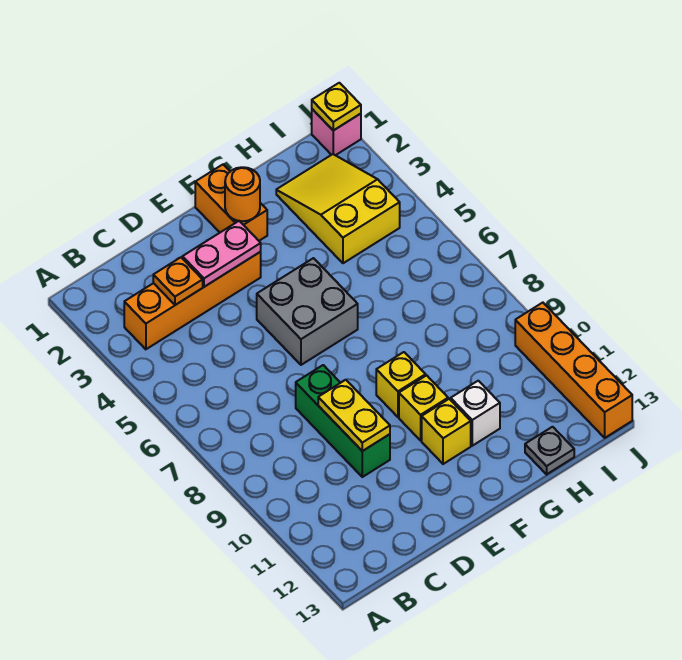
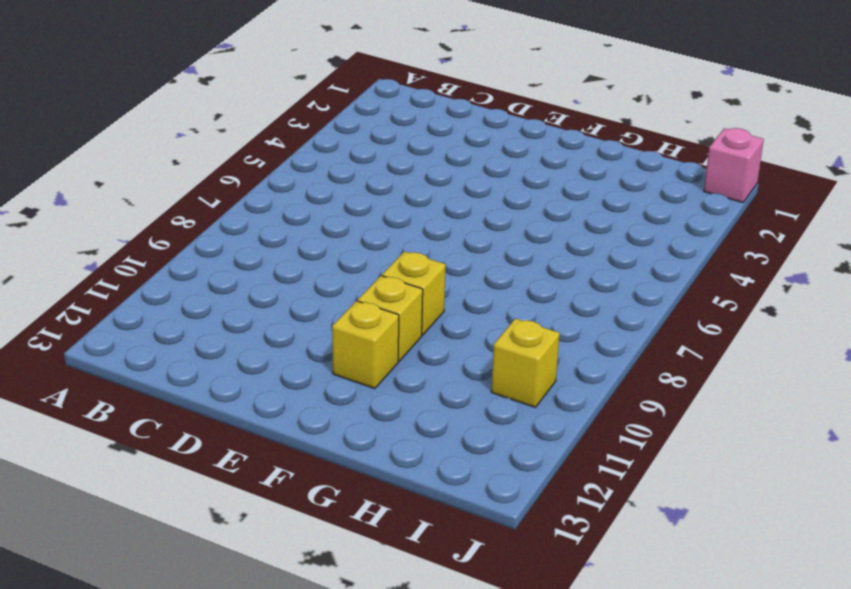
yellow 1x1 brick [491,319,560,407] -> none
none -> orange 1x4 brick [124,252,261,349]
none -> green 1x3 brick [296,365,390,477]
none -> grey 2x2 brick [257,258,358,365]

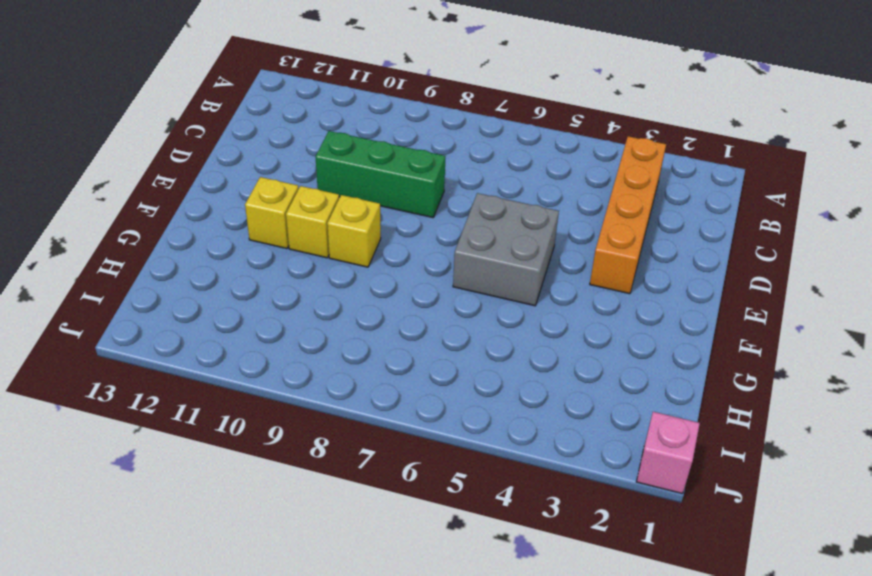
none -> orange 1x2 brick [195,165,267,241]
none -> white 1x1 brick [451,381,500,446]
none -> yellow 2x3 slope [276,154,400,263]

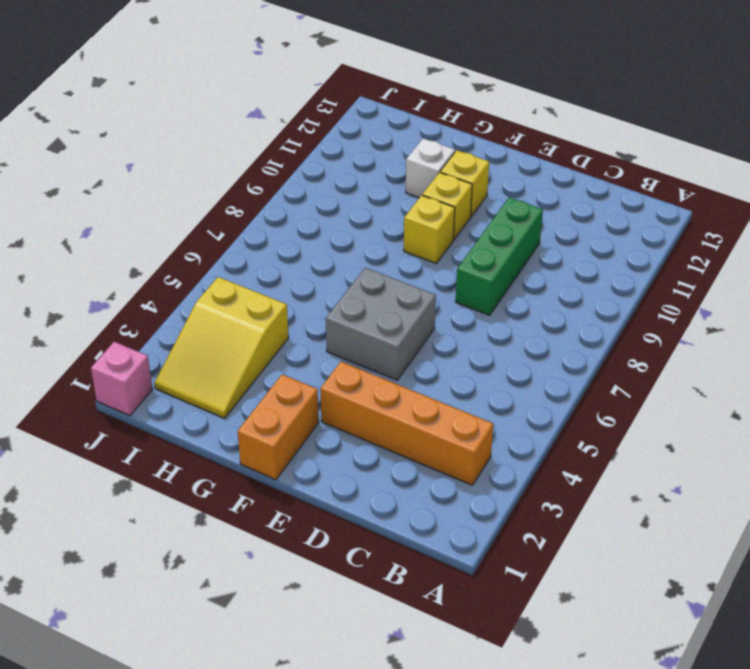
none -> grey 1x1 plate [525,427,574,474]
none -> orange 1x4 brick [515,303,632,438]
none -> orange 1x1 plate [153,257,203,305]

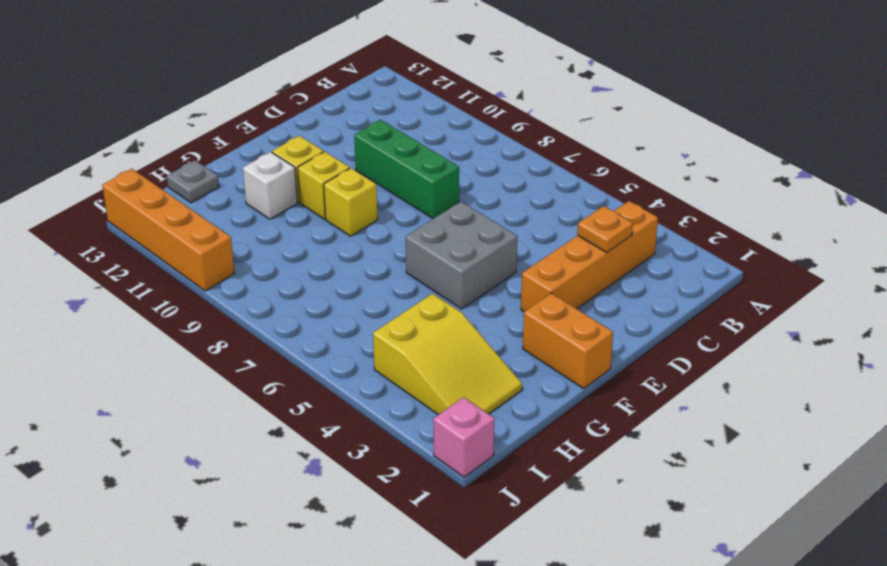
none -> pink 1x2 plate [182,221,261,287]
none -> yellow 1x2 plate [318,380,390,451]
none -> orange 1x1 round brick [225,167,260,221]

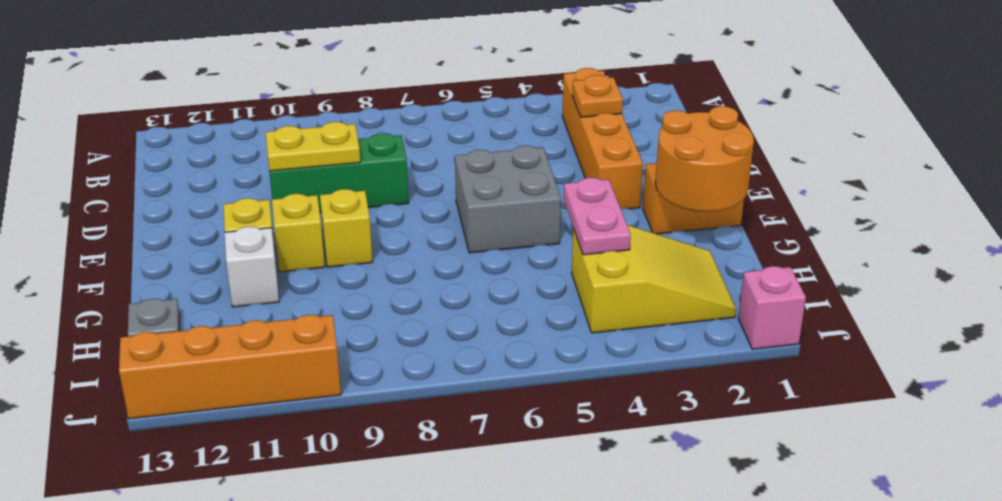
orange 2x2 round brick [655,106,754,212] -> orange 1x1 round brick [225,167,260,221]
pink 1x2 plate [564,178,631,255] -> pink 1x2 plate moved to [182,221,261,287]
none -> yellow 1x1 plate [312,83,361,130]

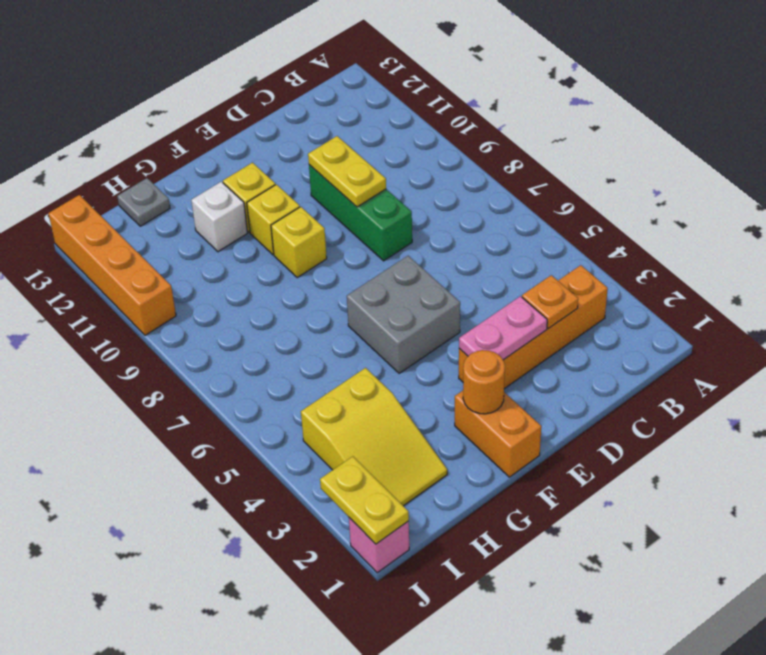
yellow 1x2 plate [320,456,409,544] -> yellow 1x1 plate [312,83,361,130]

